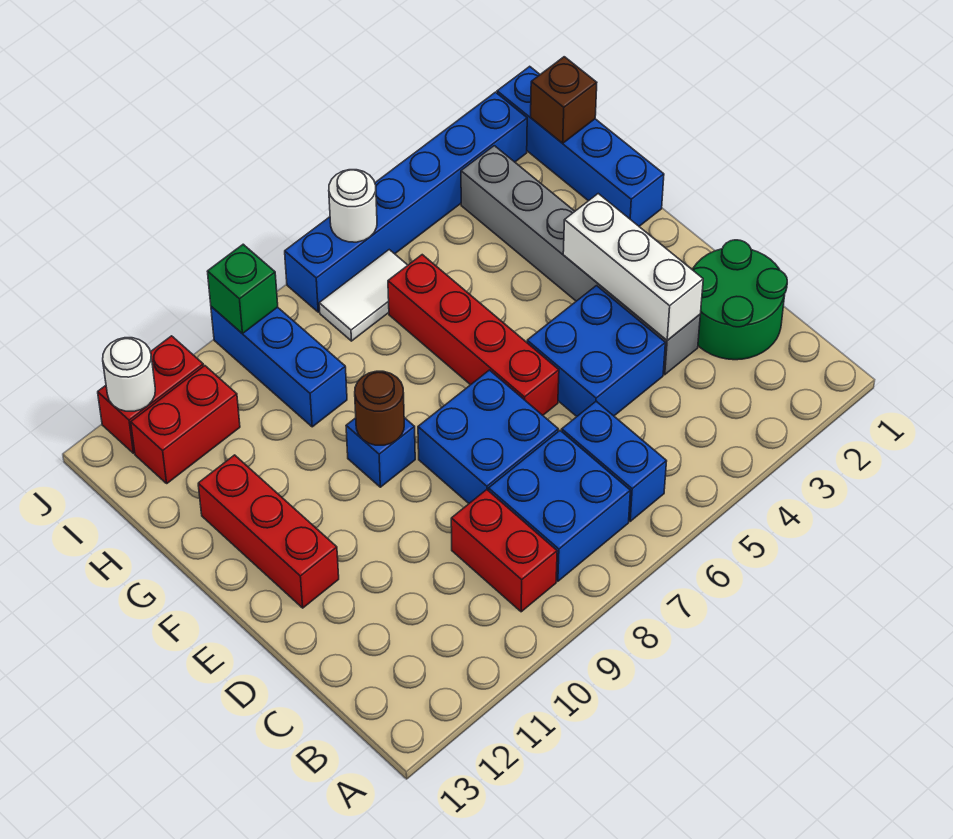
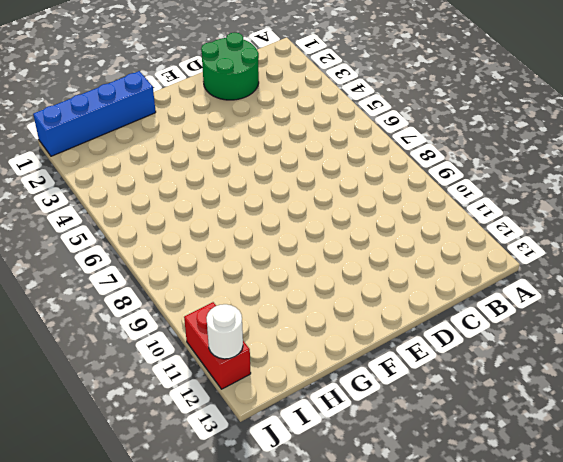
none -> blue 1x2 brick [562,401,667,521]
none -> blue 2x2 brick [489,431,630,581]
none -> red 1x2 brick [451,490,557,612]

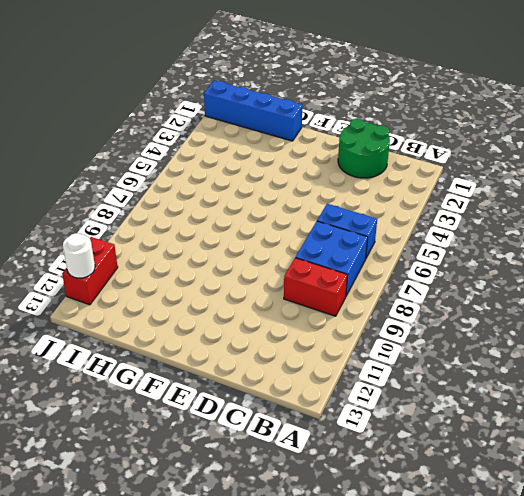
none -> grey 1x6 brick [461,146,700,375]
none -> blue 2x2 brick [527,286,665,416]
none -> blue 2x2 brick [418,370,558,503]

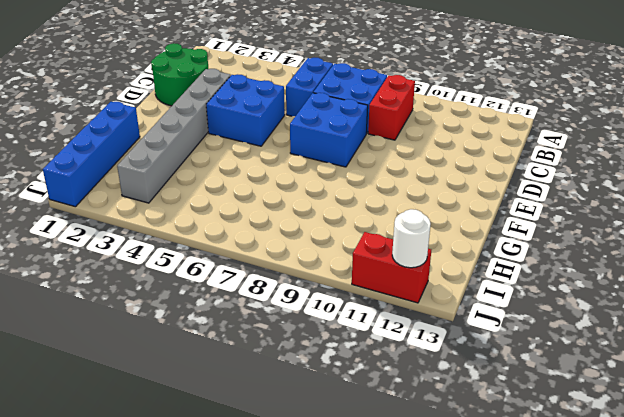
none -> red 1x4 brick [388,255,559,415]
none -> red 1x3 brick [198,455,339,608]
none -> blue 1x1 brick [346,418,415,487]

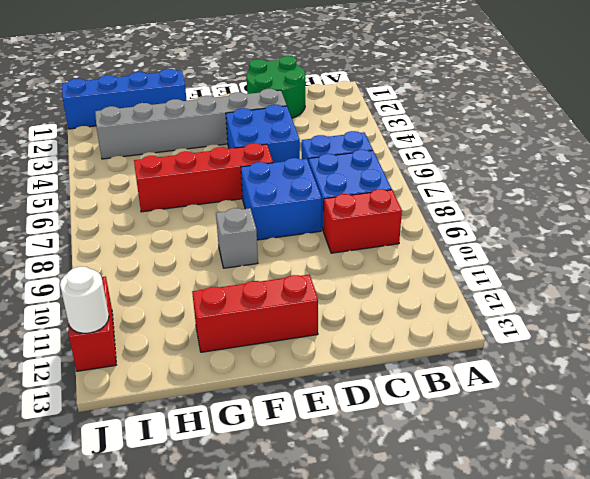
grey 1x1 brick [216,208,258,268] -> blue 1x1 brick [346,418,415,487]
none -> blue 1x3 brick [211,307,347,427]
none -> white 1x2 tile [319,250,408,341]
none -> red 1x2 brick [131,366,240,483]

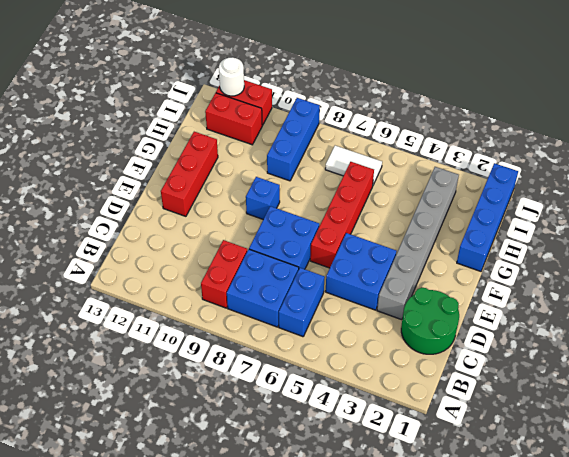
none -> blue 1x6 brick [285,92,527,312]
none -> white 1x3 brick [563,194,703,340]
none -> brown 1x1 round brick [355,371,404,445]

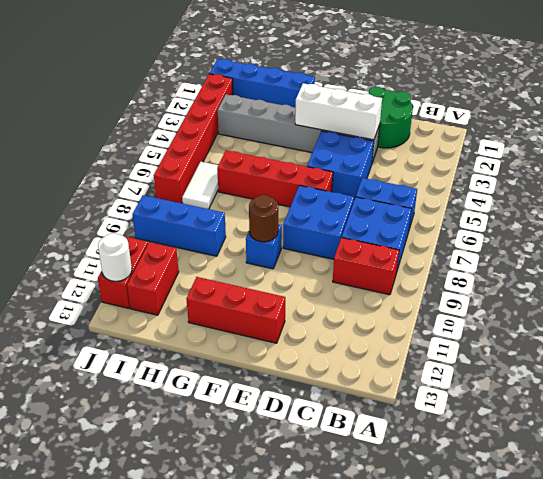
red 1x6 brick [154,74,233,203] -> blue 1x6 brick [285,92,527,312]
none -> brown 1x1 brick [531,57,597,143]
none -> white 1x1 round brick [329,170,377,242]
none -> green 1x1 brick [207,244,278,334]

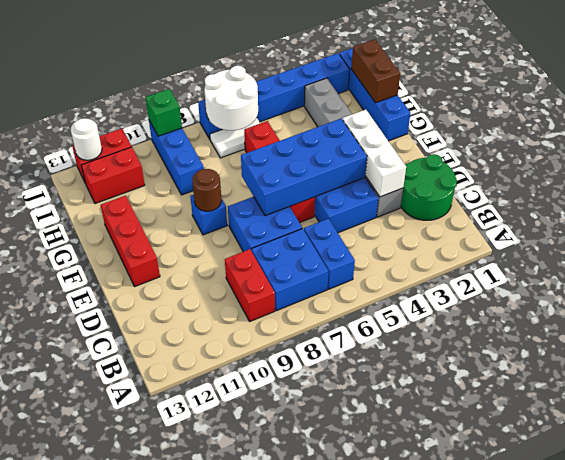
blue 2x4 brick [241,119,367,216] -> none
brown 1x2 brick [351,39,400,103] -> brown 1x1 brick [531,57,597,143]
white 2x2 round brick [204,66,258,130] -> white 1x1 round brick [329,170,377,242]

